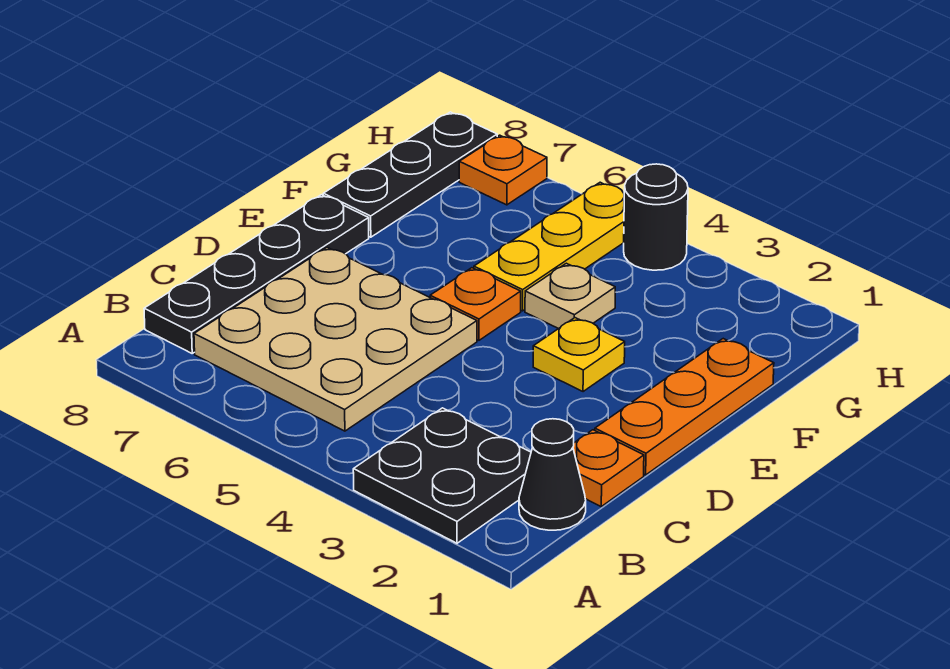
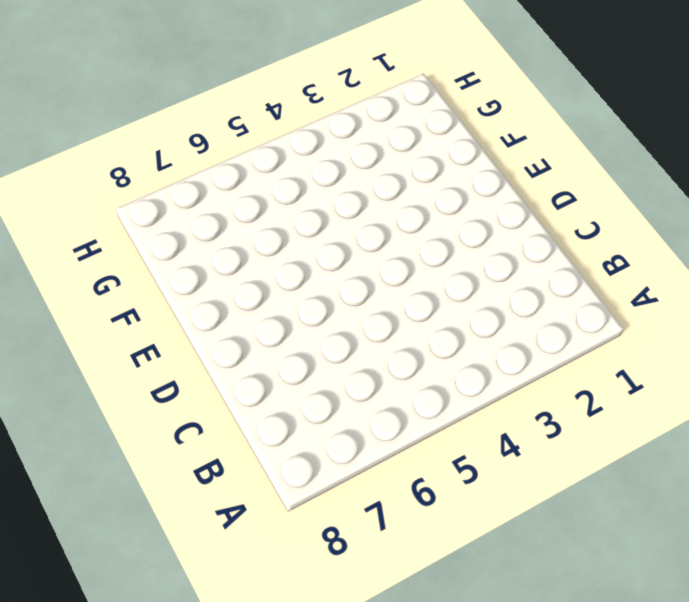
none -> black 2x2 plate [353,408,531,543]
none -> black 1x1 cone [519,419,586,530]
none -> tan 3x3 plate [194,247,477,431]

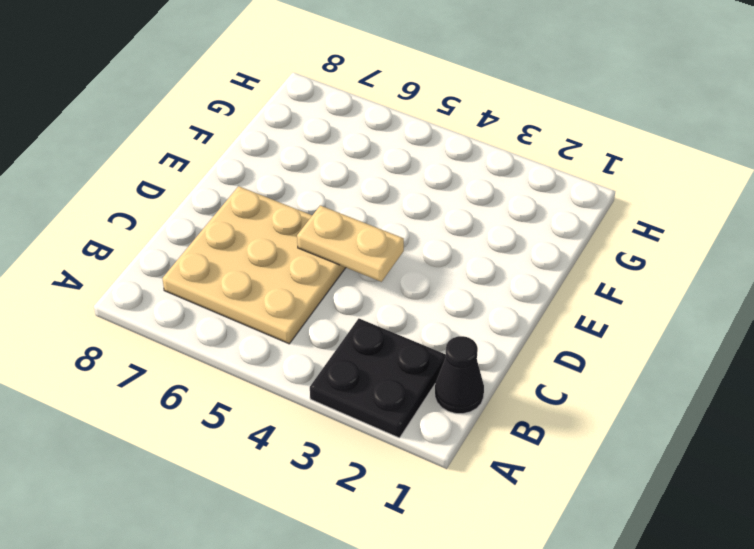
tan 1x2 plate [297,206,404,282] -> none
none -> black 1x4 plate [144,195,369,353]
none -> orange 1x1 plate [573,430,644,506]
none -> orange 1x3 plate [595,339,774,475]

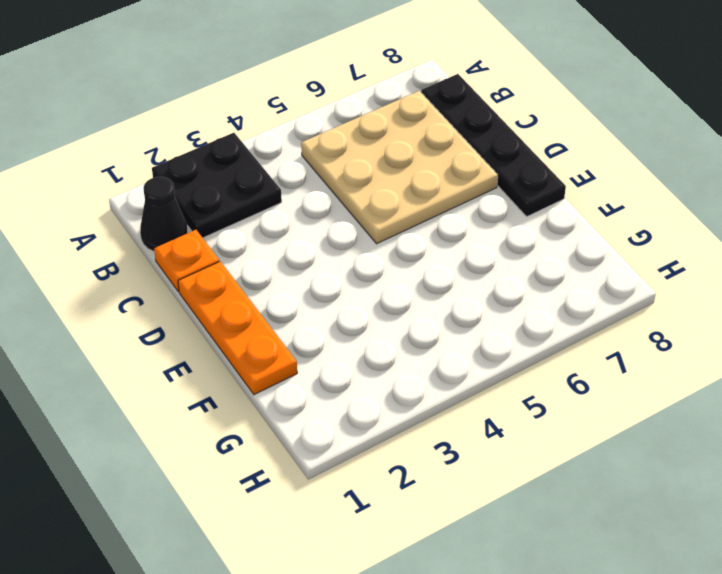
none -> yellow 1x1 plate [533,318,625,392]
none -> orange 1x1 plate [430,268,521,340]
none -> tan 1x1 plate [525,263,615,329]

